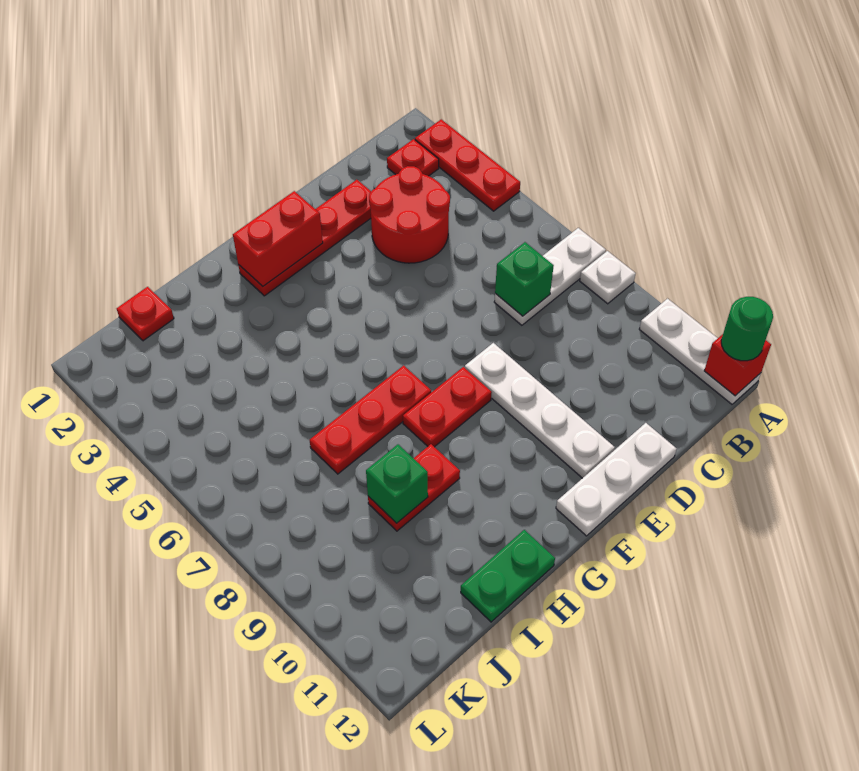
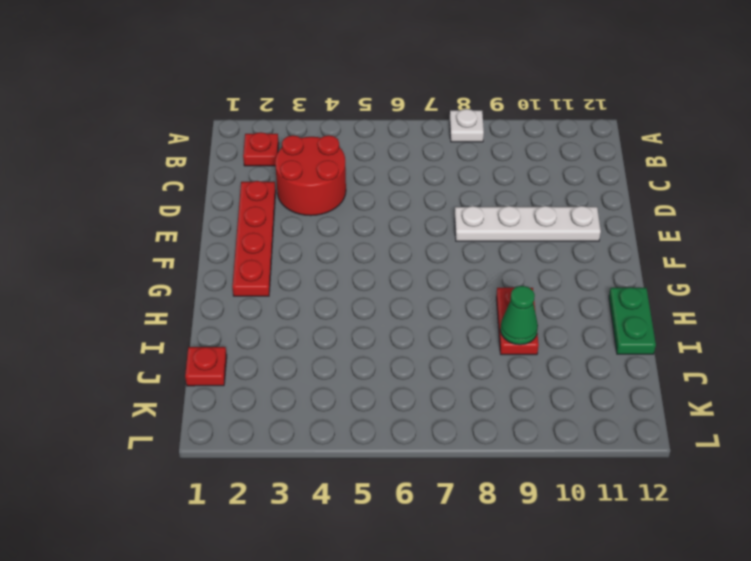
green 1x1 cone [500,286,538,345] -> green 1x1 brick [366,445,428,523]
none -> red 1x3 plate [415,119,520,211]
none -> white 1x3 plate [494,228,606,325]
none -> white 1x3 plate [639,299,761,404]

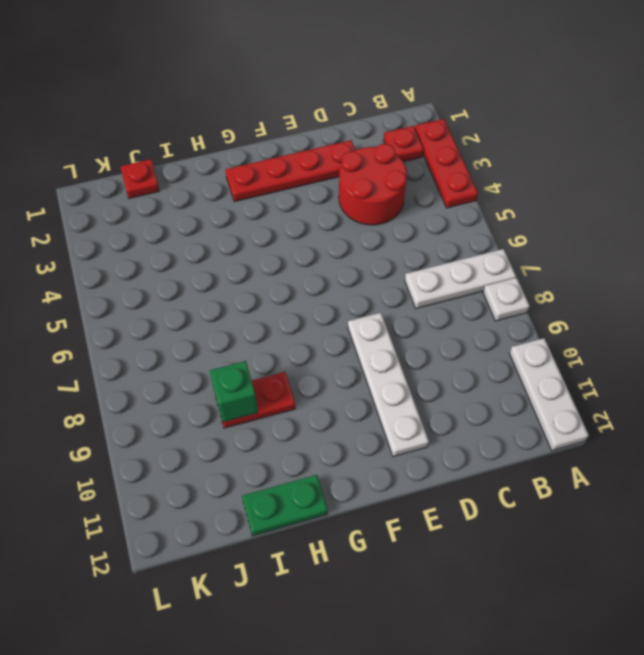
none -> white 1x3 plate [556,423,677,536]
none -> red 1x2 plate [403,367,492,447]
none -> red 1x3 plate [310,366,431,474]

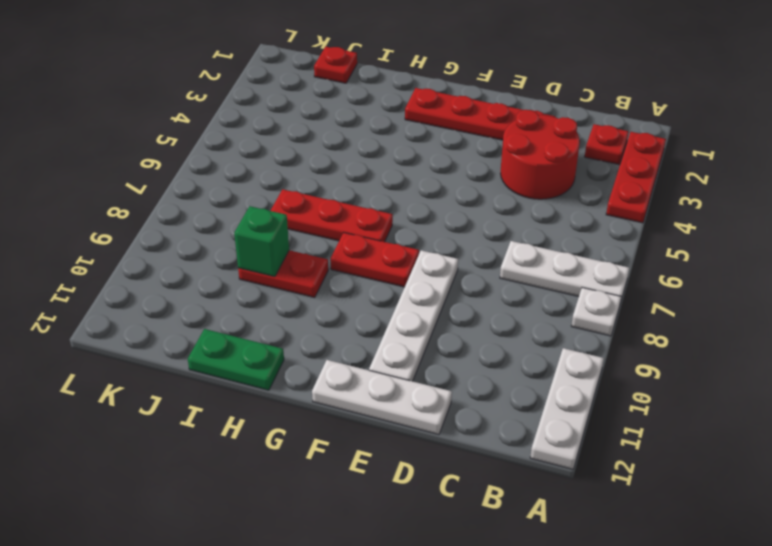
none -> red 1x1 brick [704,334,771,396]
none -> green 1x1 brick [495,242,554,316]
none -> red 1x2 brick [233,191,323,286]

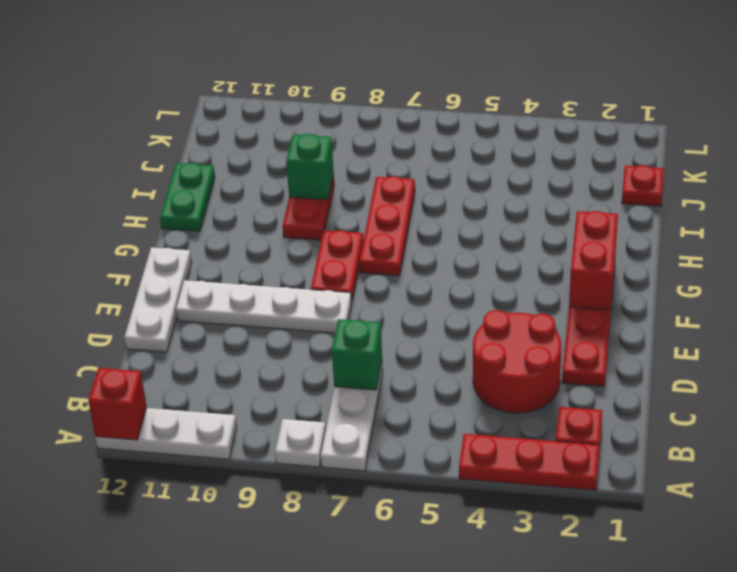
none -> green 1x1 round brick [721,297,773,361]

